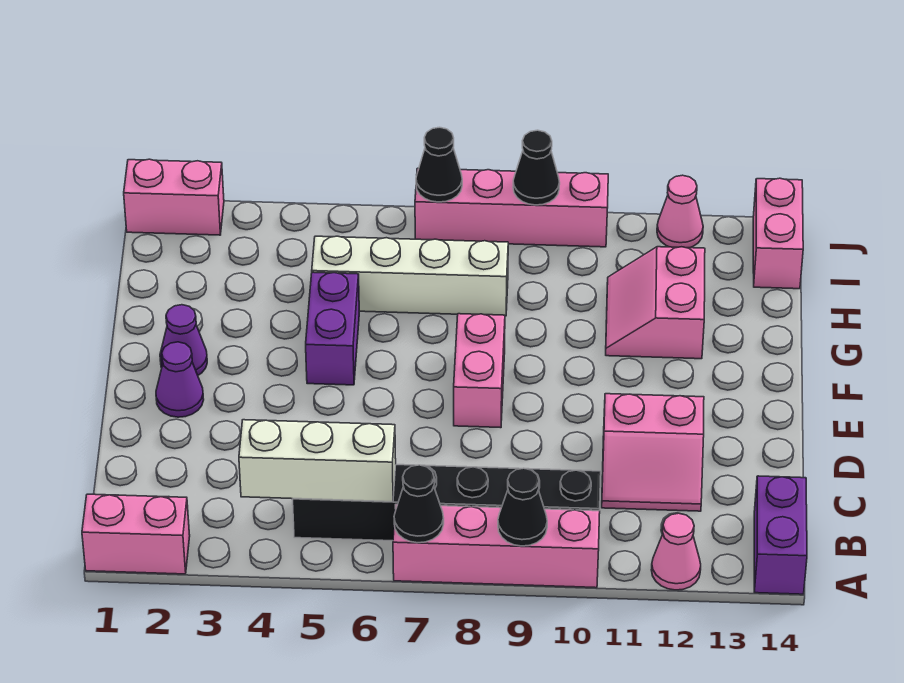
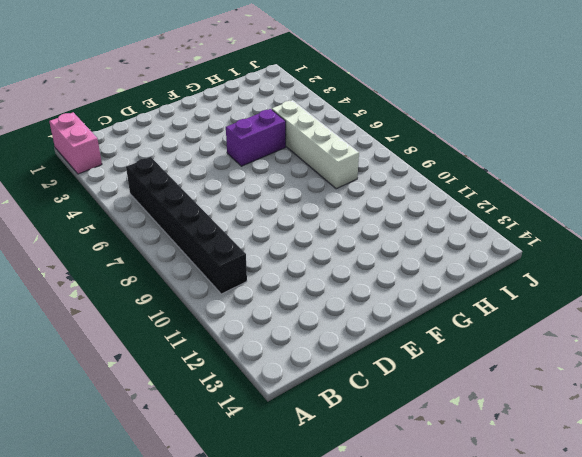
none -> pink 1x4 brick [393,504,600,588]
none -> pink 1x1 cone [651,513,701,590]
none -> purple 1x2 brick [754,476,807,594]

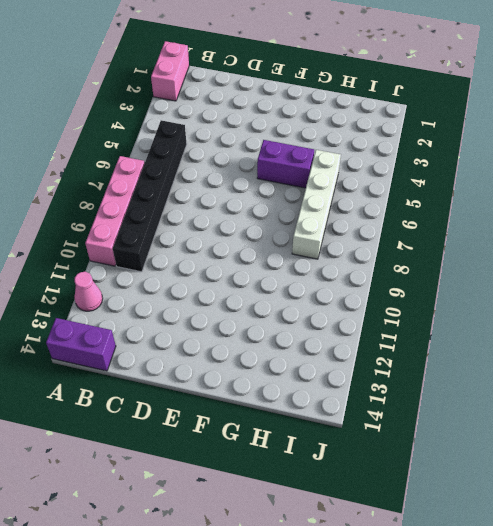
none -> pink 2x2 slope [602,394,704,511]
none -> purple 1x1 cone [156,342,204,417]
none -> pink 1x2 brick [454,314,505,428]

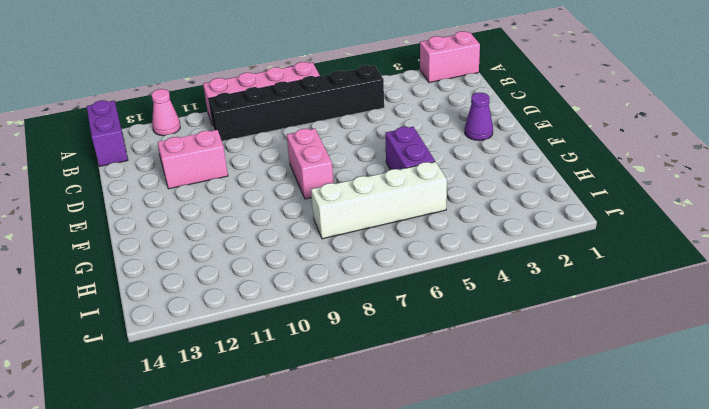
none -> purple 1x1 cone [160,305,207,375]
none -> pink 2x2 slope [606,247,705,359]
none -> pink 1x2 brick [753,178,803,289]

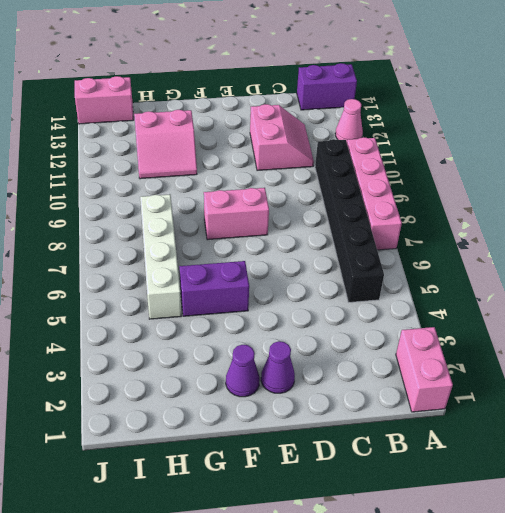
none -> pink 1x2 brick [124,159,224,235]
none -> pink 1x4 brick [415,168,608,247]
none -> pink 1x1 cone [657,175,703,248]

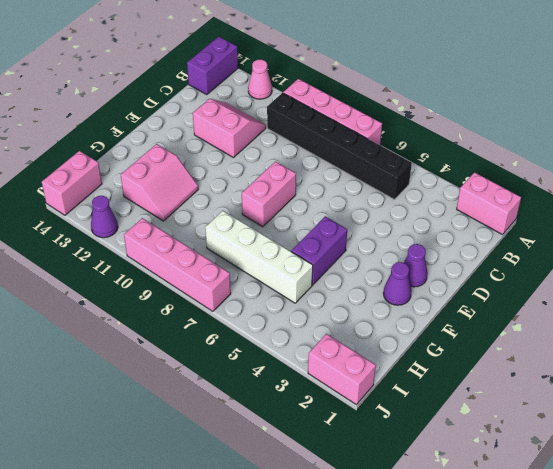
purple 1x1 cone [91,196,118,238] -> pink 1x1 cone [657,175,703,248]
none -> black 1x1 cone [394,465,444,543]
none -> black 1x1 cone [498,468,547,546]
none -> white 1x3 brick [239,420,396,502]

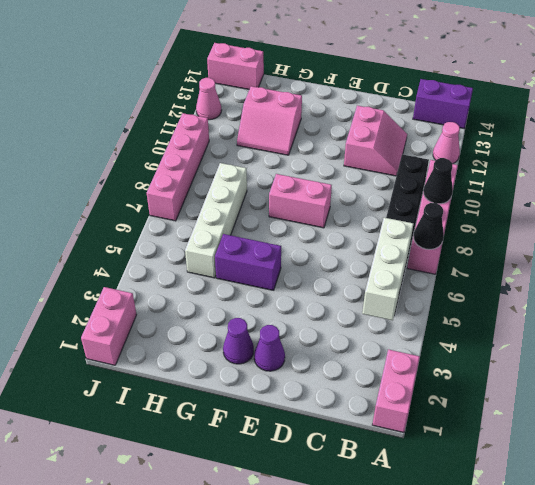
none -> black 1x1 cone [416,127,462,202]
none -> black 1x1 cone [513,130,560,205]

